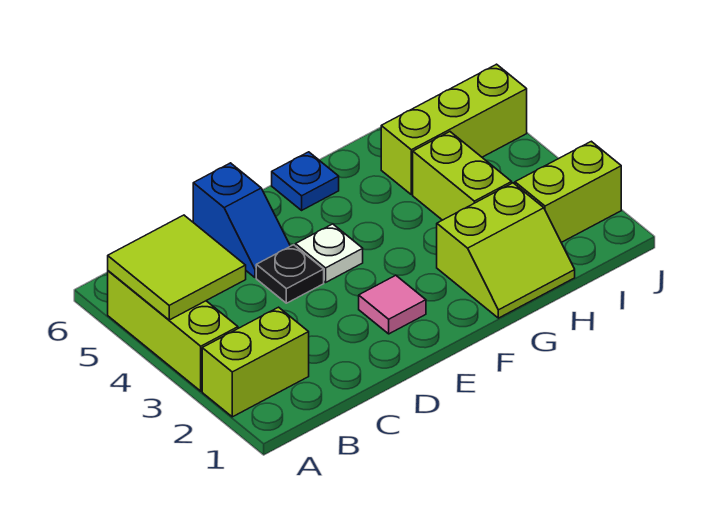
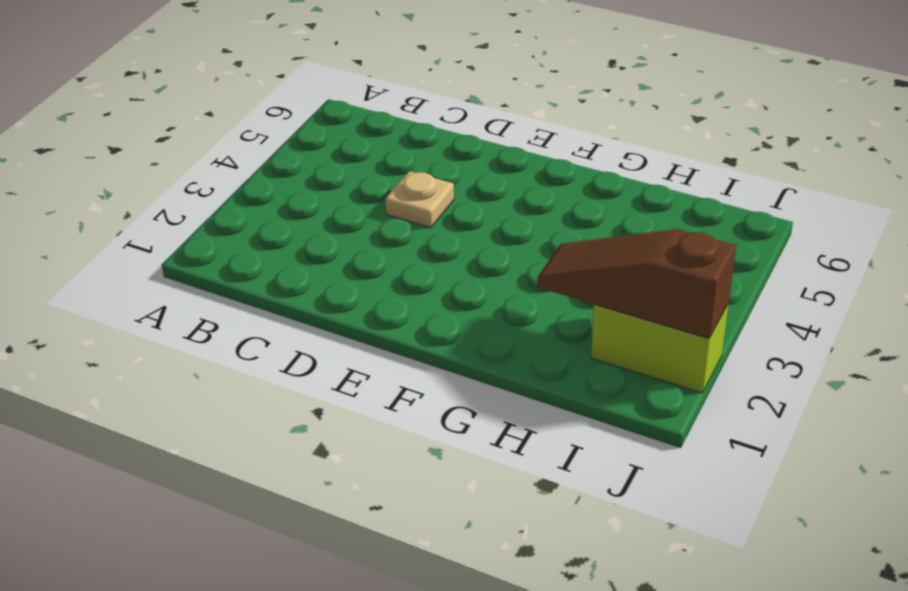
tan 1x1 plate [385,171,454,228] -> black 1x1 plate [256,245,324,303]
brown 1x3 slope [537,229,736,339] -> none
none -> lime 1x2 brick [202,307,309,417]
none -> lime 1x3 brick [108,271,238,391]
none -> blue 1x2 slope [193,163,290,278]

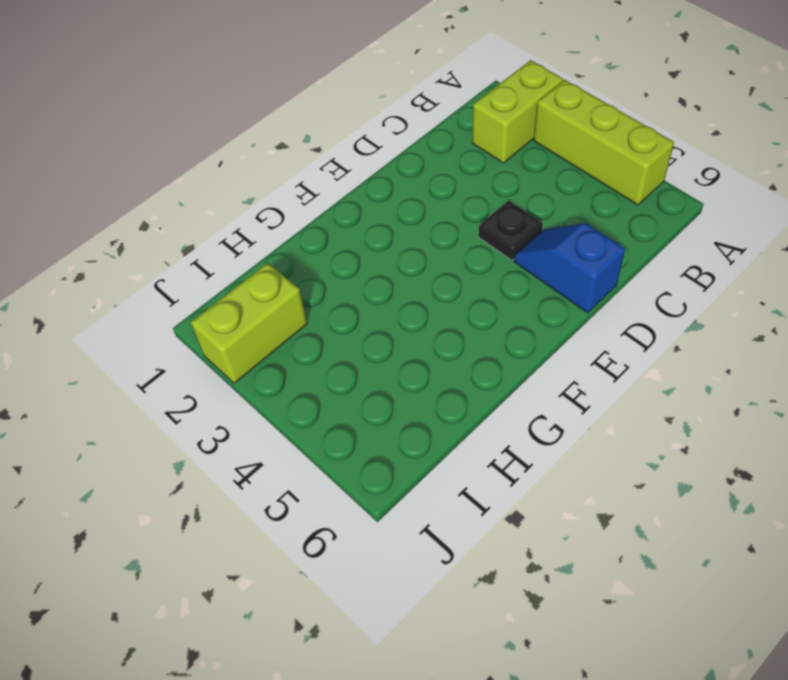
none -> pink 1x1 tile [359,275,426,334]
none -> white 1x1 plate [296,224,363,282]
none -> blue 1x1 plate [272,152,339,210]

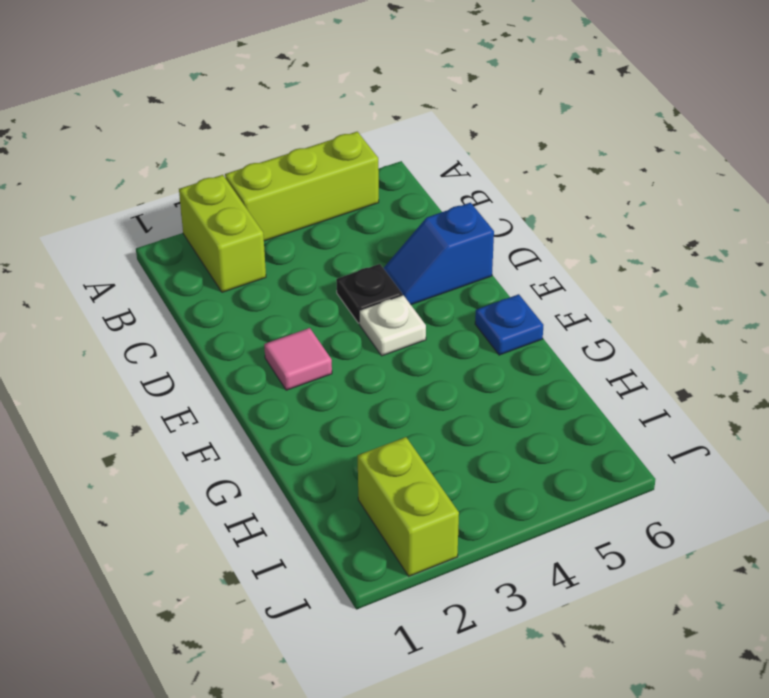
none -> lime 2x2 slope [437,183,575,318]
none -> lime 1x2 brick [413,132,512,220]
none -> lime 1x3 brick [381,64,527,195]

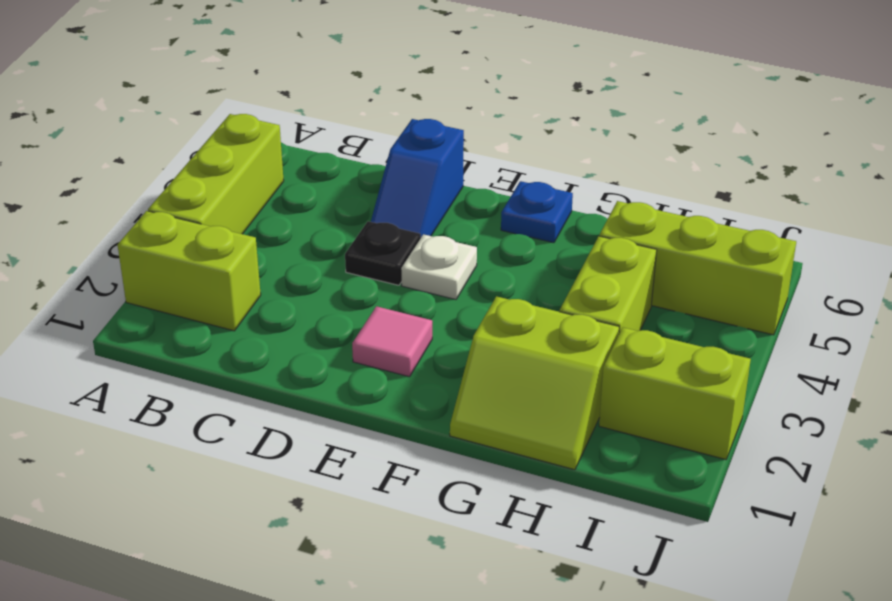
none -> lime 2x2 tile [108,215,246,320]

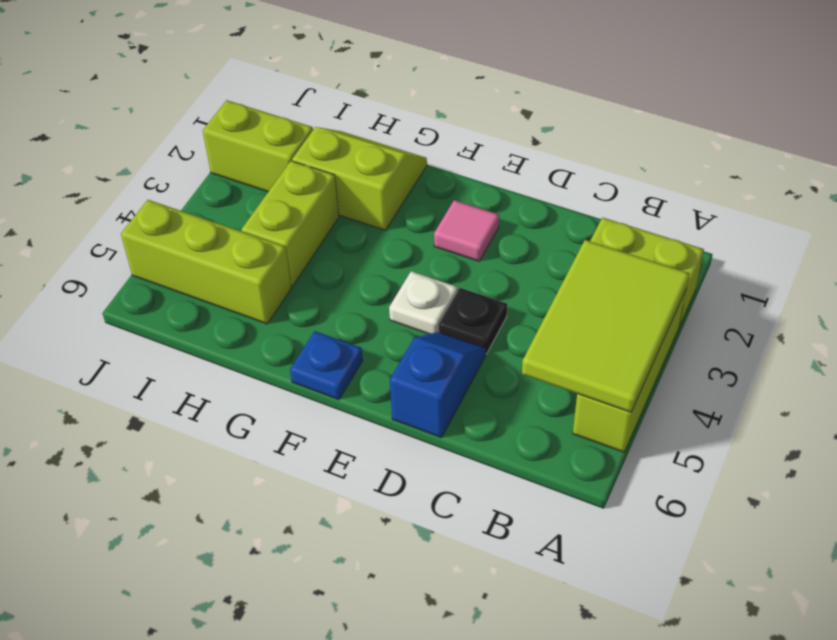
lime 2x3 tile [522,240,690,412] -> lime 2x2 tile [108,215,246,320]

